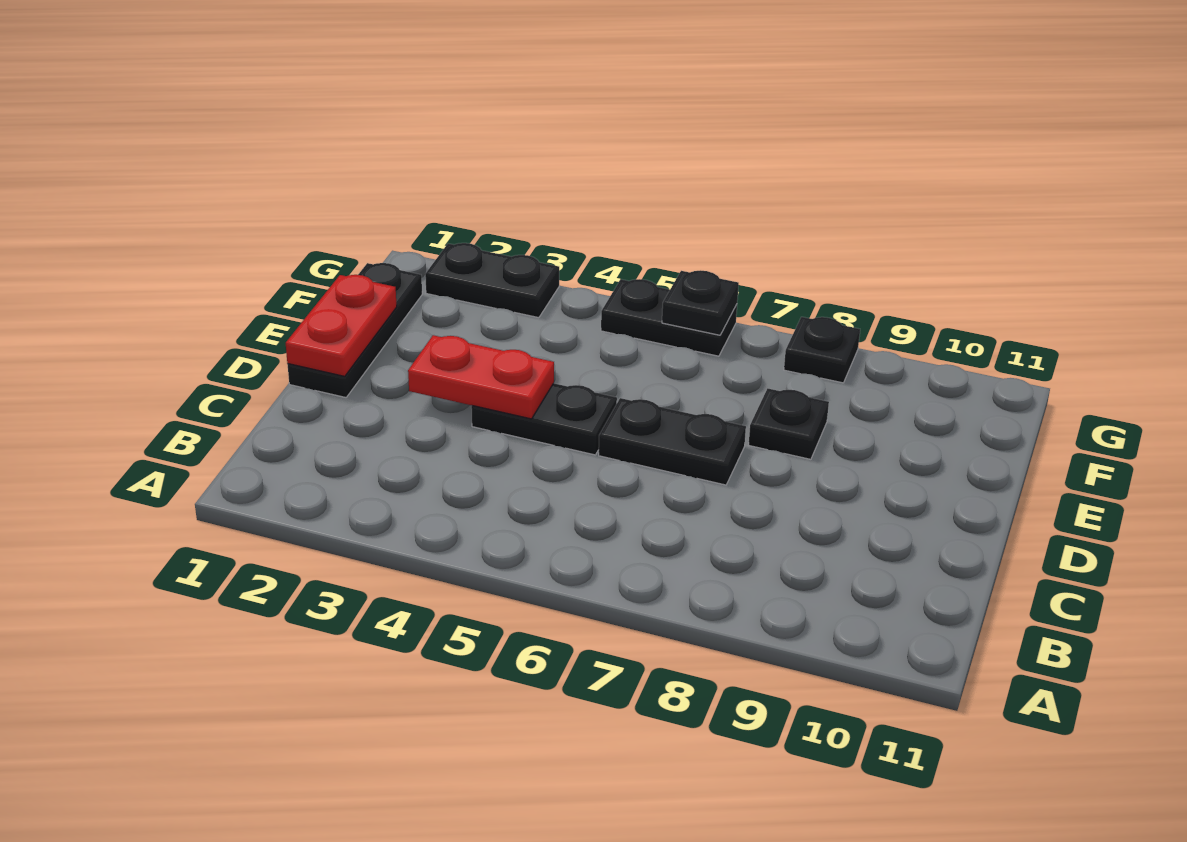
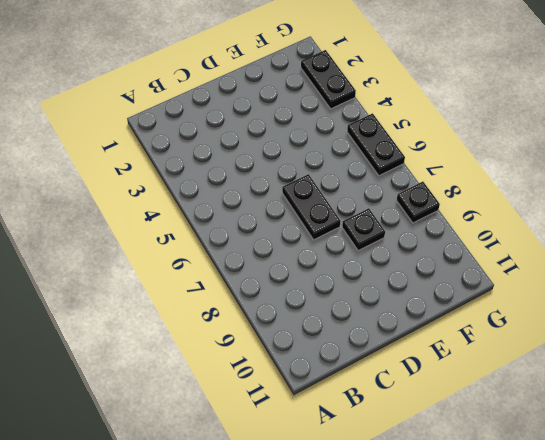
none -> black 1x3 plate [287,263,422,398]
none -> black 1x2 plate [471,383,617,455]

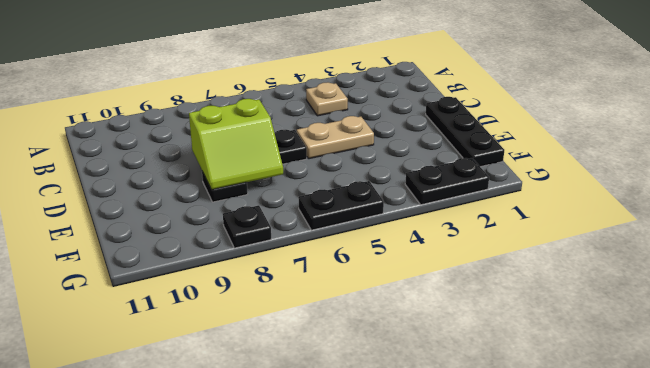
tan 1x1 plate [306,82,348,116] -> none
tan 1x2 plate [297,116,374,159] -> black 1x2 plate [471,383,617,455]
lime 2x2 slope [189,99,283,190] -> none
none -> red 1x2 plate [286,275,397,376]
none -> red 1x2 plate [408,335,554,419]

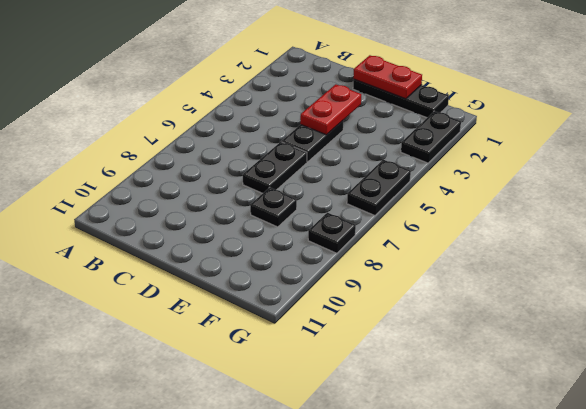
none -> black 1x1 plate [662,270,739,335]

